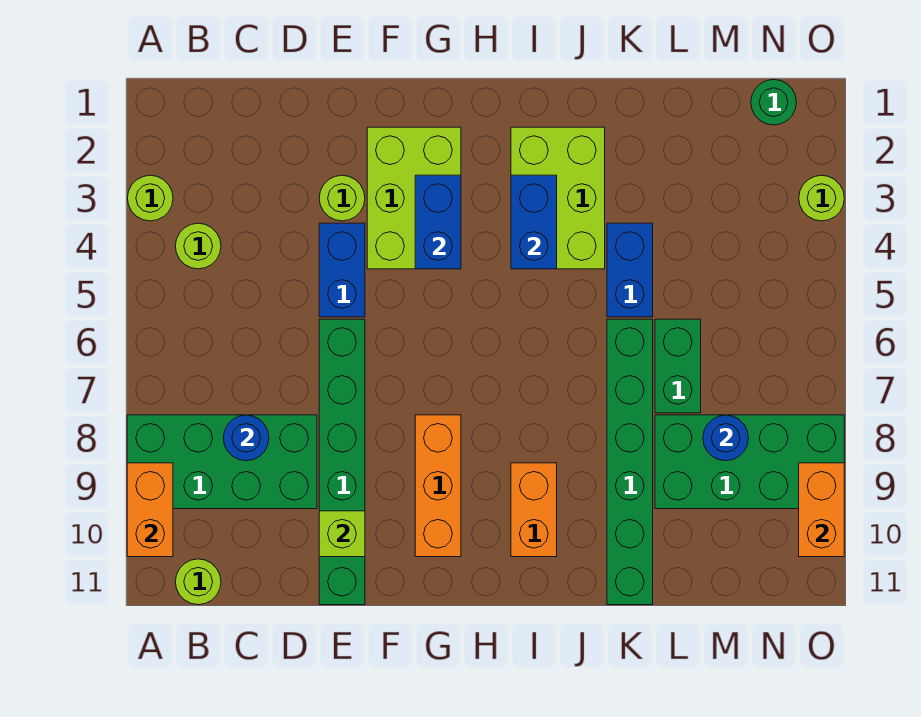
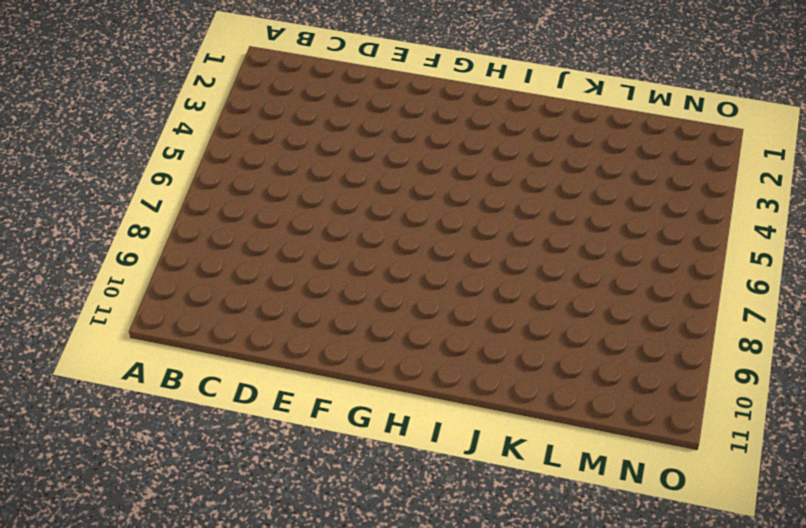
none -> lime 1x1 round brick [128,175,173,221]
none -> green 2x4 brick [127,415,317,509]
none -> lime 1x1 round brick [175,223,221,269]

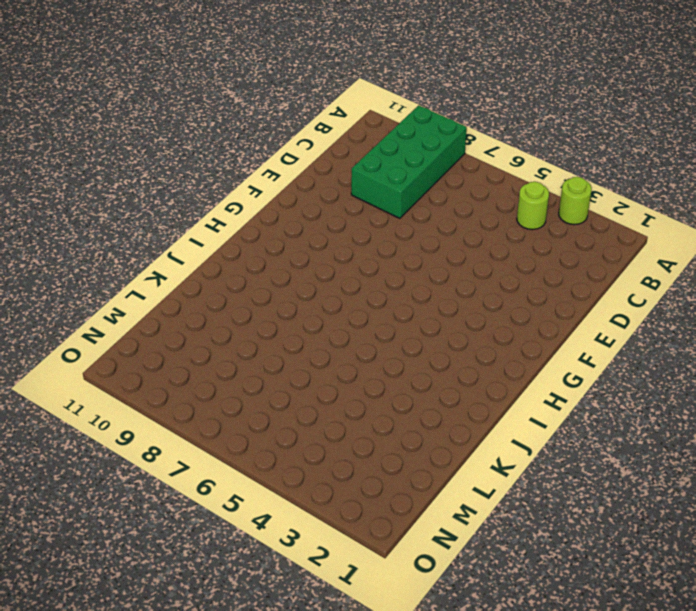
none -> lime 1x1 round brick [175,559,221,605]
none -> lime 1x1 round brick [319,175,365,221]
none -> blue 1x2 brick [319,223,365,317]

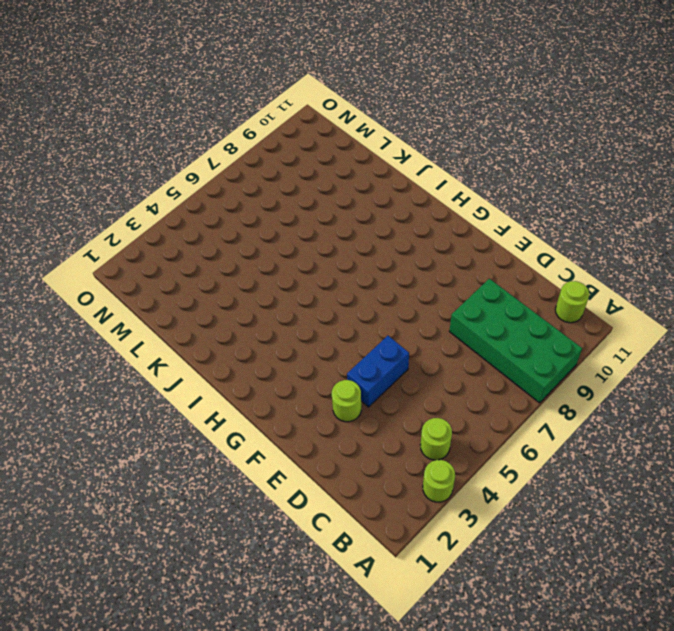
none -> green 1x6 brick [319,319,365,605]
none -> lime 2x3 brick [367,127,461,269]
none -> orange 1x3 brick [415,415,461,557]

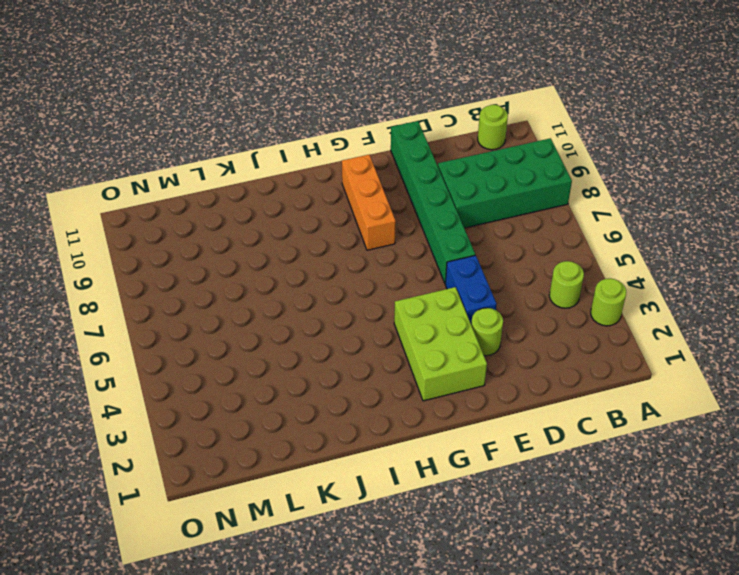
none -> lime 2x3 brick [511,127,605,269]
none -> orange 1x2 brick [511,463,557,557]
none -> blue 1x2 brick [607,223,653,317]

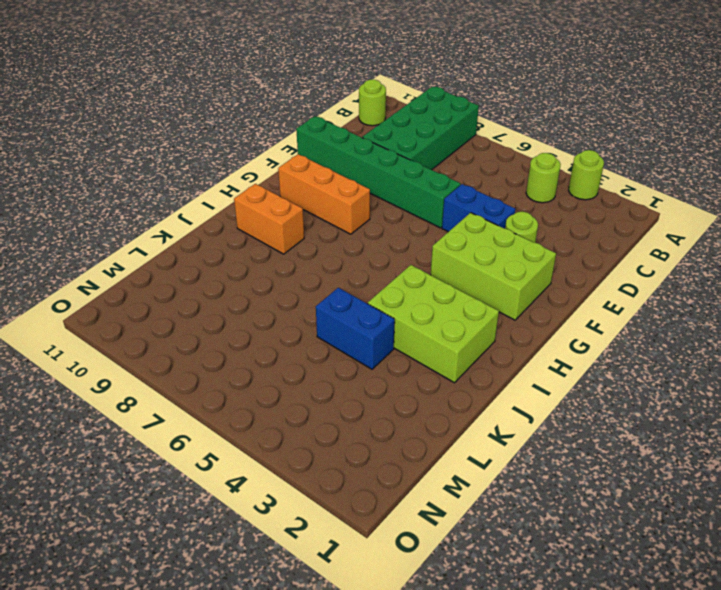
none -> green 1x6 brick [607,319,653,605]
none -> green 1x2 brick [655,319,701,413]
none -> green 2x4 brick [655,415,844,509]

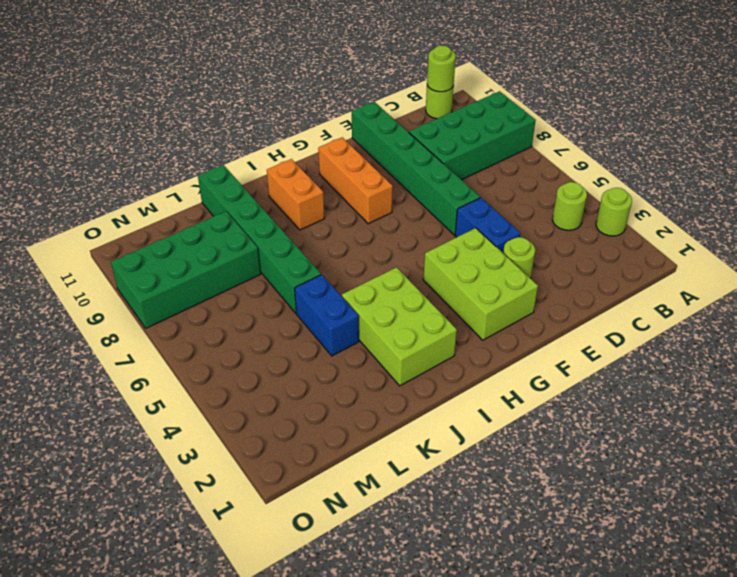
lime 1x1 round brick [427,46,456,92] -> lime 1x1 round brick moved to [799,175,844,221]
none -> green 1x2 brick [655,319,701,413]
none -> green 1x1 round brick [751,79,796,125]
none -> orange 1x2 brick [127,463,173,557]

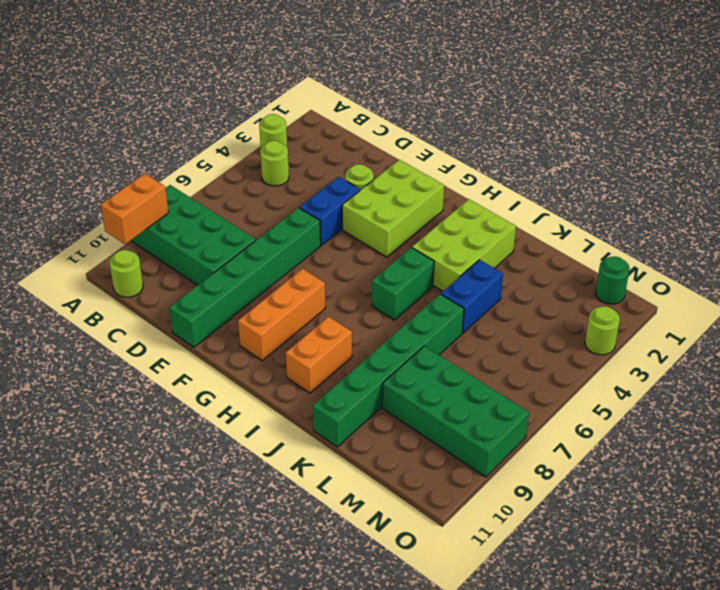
green 1x2 brick [372,247,434,320] -> green 1x2 brick moved to [655,319,701,413]
none -> blue 1x1 round brick [223,415,269,461]
none -> lime 1x1 brick [319,511,365,557]
none -> blue 1x2 brick [415,175,461,269]

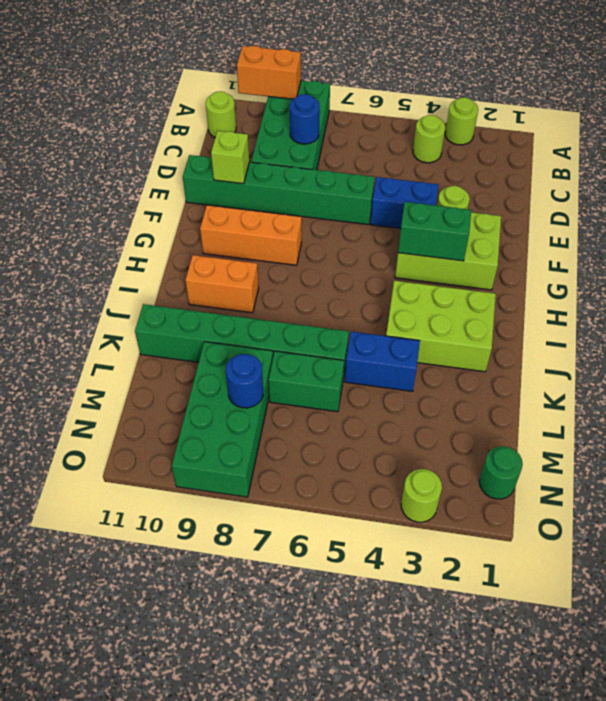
green 1x2 brick [398,202,471,261] -> blue 1x2 brick [415,175,461,269]
none -> blue 1x2 brick [511,175,557,269]
none -> orange 1x2 brick [799,463,844,557]

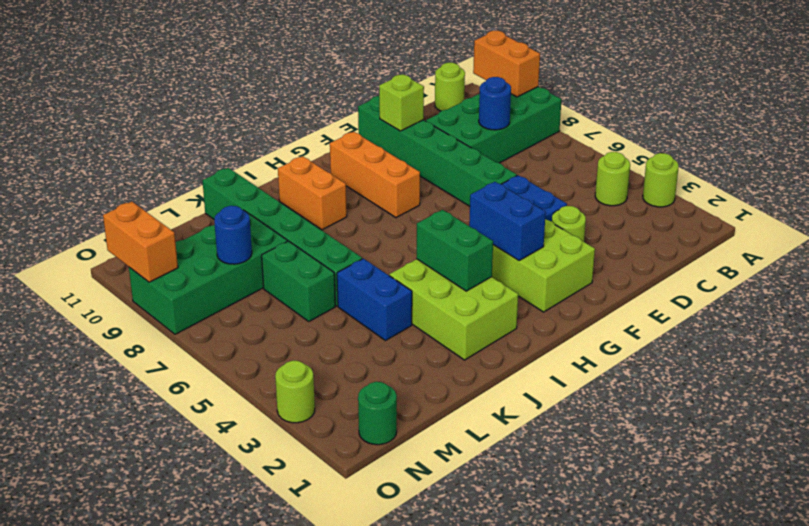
green 1x2 brick [417,210,493,291] -> blue 1x2 brick [511,175,557,269]

